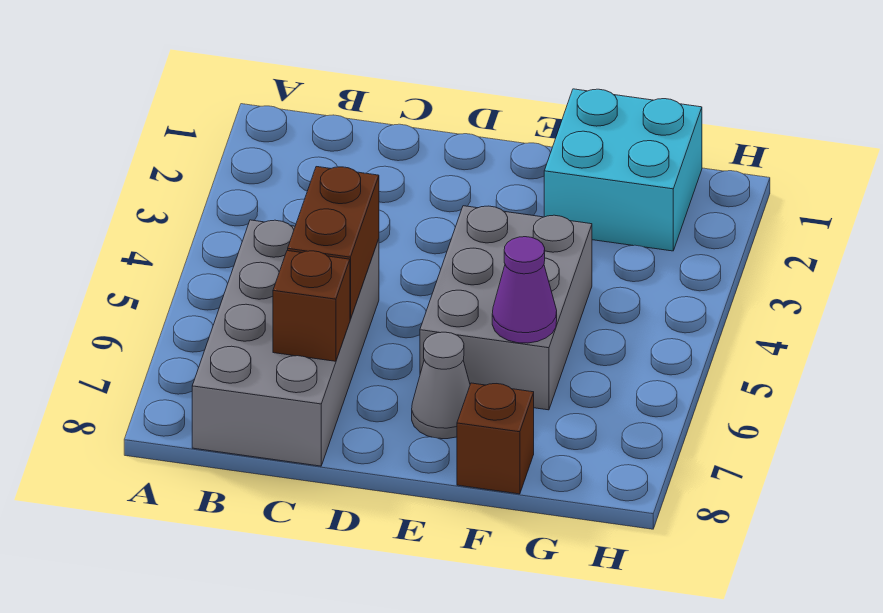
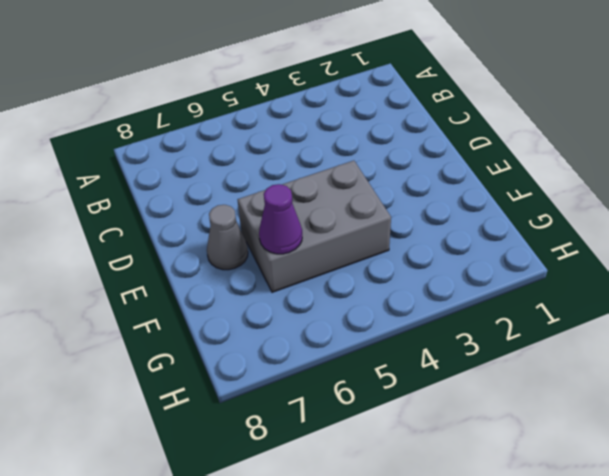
none -> grey 2x4 brick [192,220,379,466]
none -> cyan 2x2 brick [544,89,702,251]

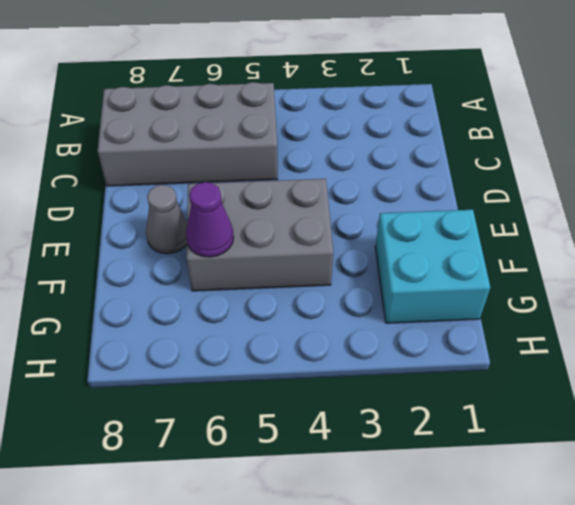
none -> brown 1x1 brick [457,383,534,494]
none -> brown 1x2 brick [288,167,379,319]

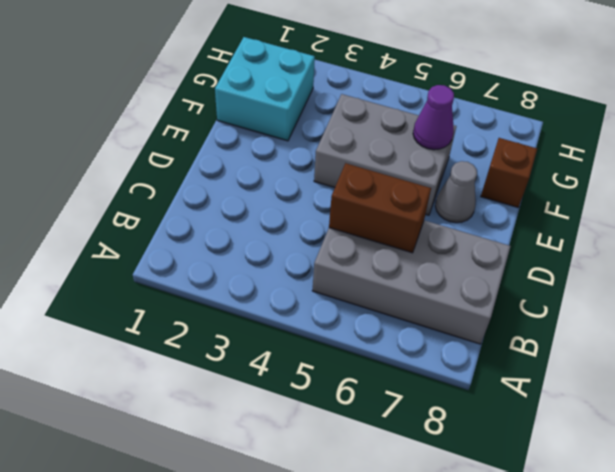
none -> brown 1x1 brick [273,251,350,361]

